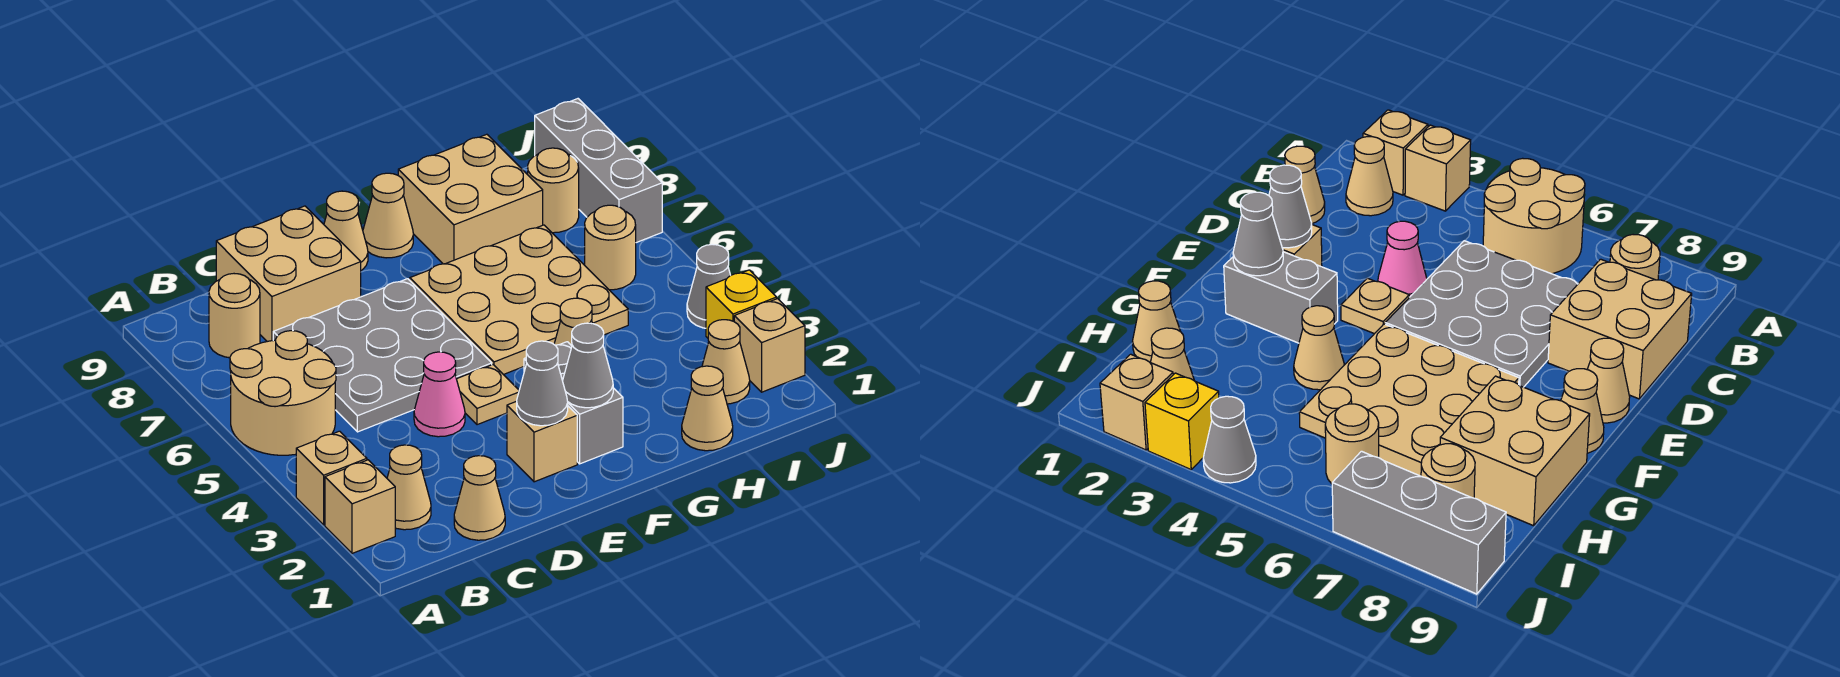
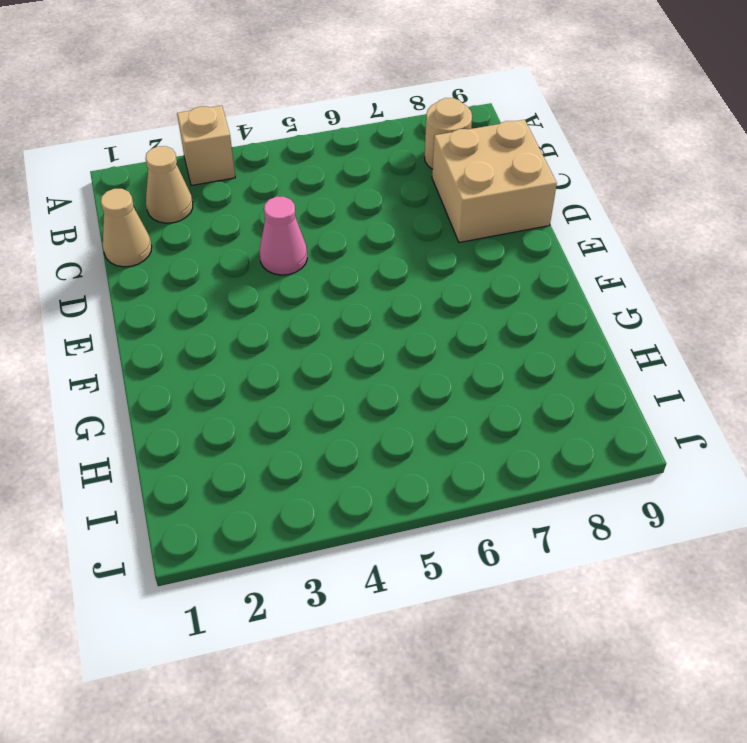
none -> tan 1x1 brick [325,460,395,553]
none -> tan 2x2 round brick [230,331,336,455]
none -> grey 3x3 plate [273,279,492,432]

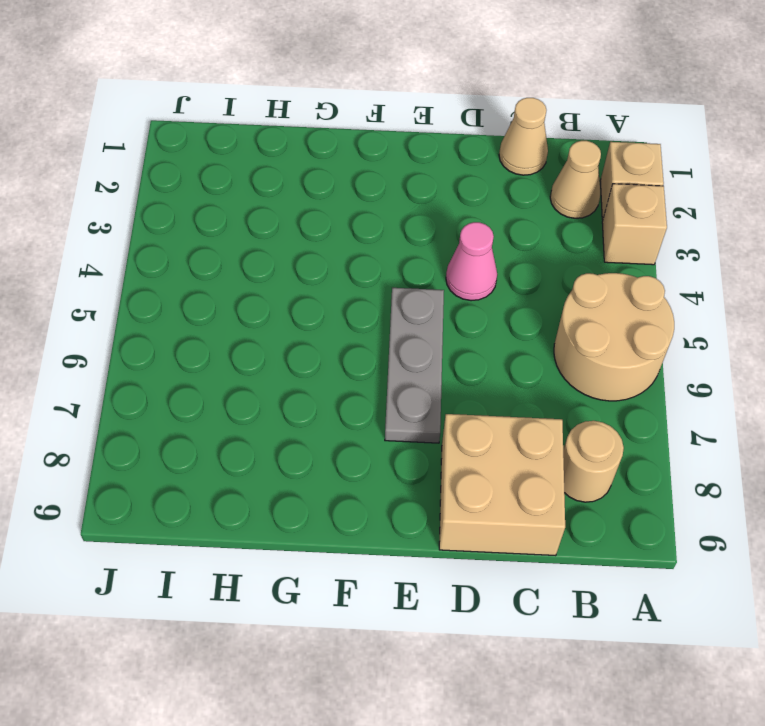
grey 1x3 plate [385,288,444,443] -> grey 3x3 plate [273,279,492,432]
none -> tan 1x1 brick [507,401,577,482]
none -> tan 1x1 plate [457,365,519,425]
none -> tan 1x1 cone [324,191,368,270]

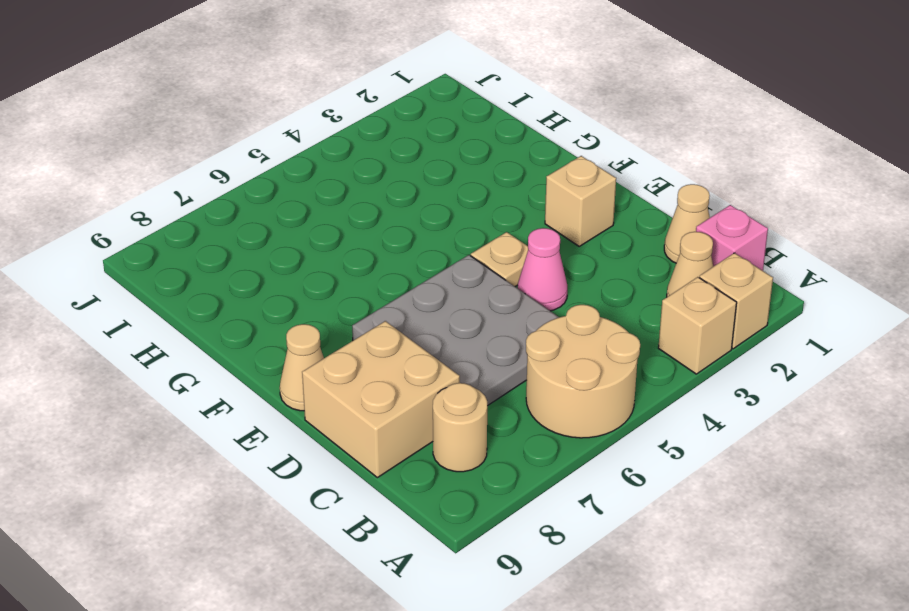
pink 1x1 brick [696,205,768,271] -> none
none -> grey 1x2 brick [524,342,623,464]
none -> tan 3x3 plate [410,225,628,375]
none -> tan 1x1 cone [363,173,413,258]

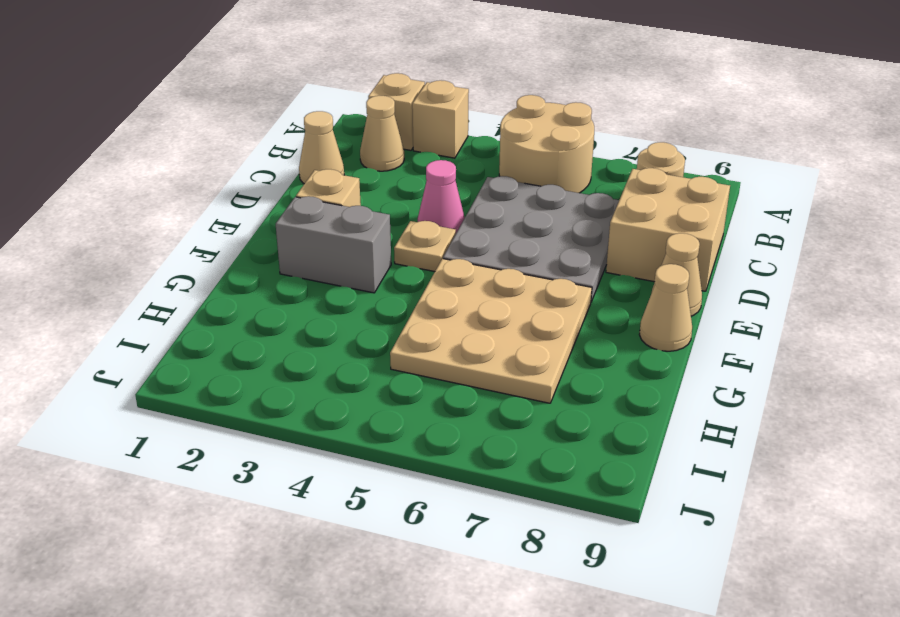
none -> tan 1x1 cone [554,298,593,346]
none -> tan 2x2 brick [398,134,543,264]
none -> tan 1x1 cone [682,366,733,451]

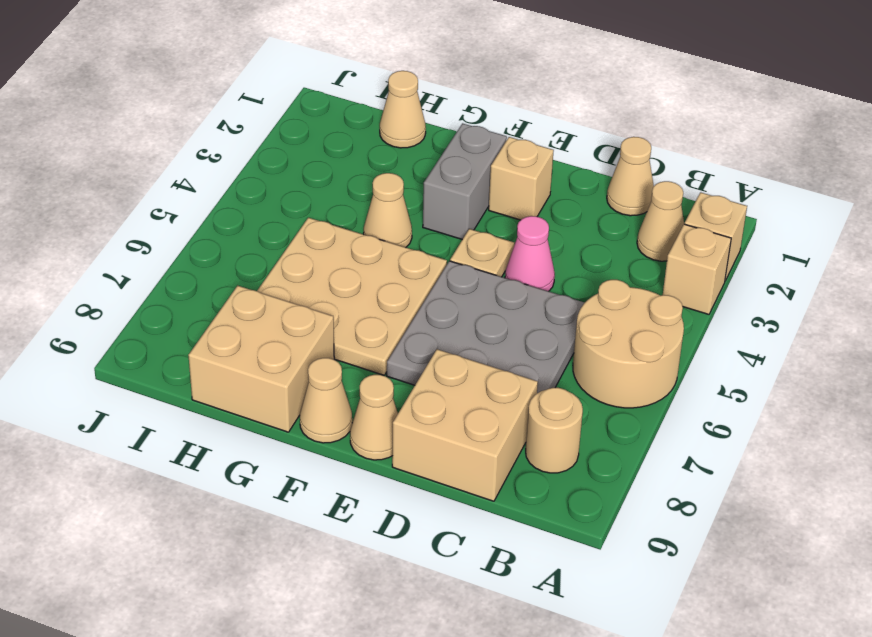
none -> tan 1x1 cone [702,320,750,404]
none -> tan 1x1 round brick [585,205,636,290]
none -> tan 1x1 round brick [528,148,579,233]

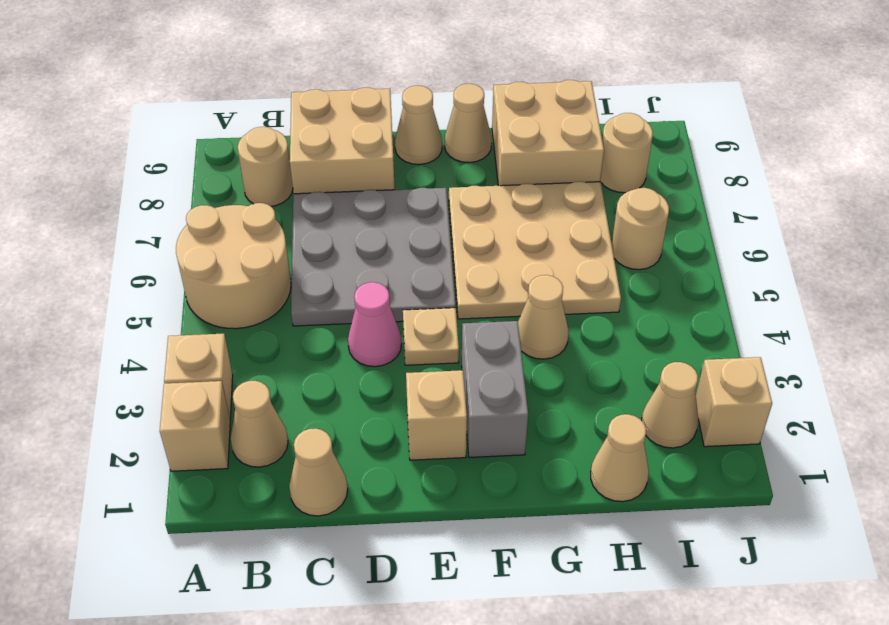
none -> yellow 1x1 brick [706,270,776,338]
none -> grey 1x1 cone [687,244,730,328]
none -> grey 1x3 brick [535,99,662,243]

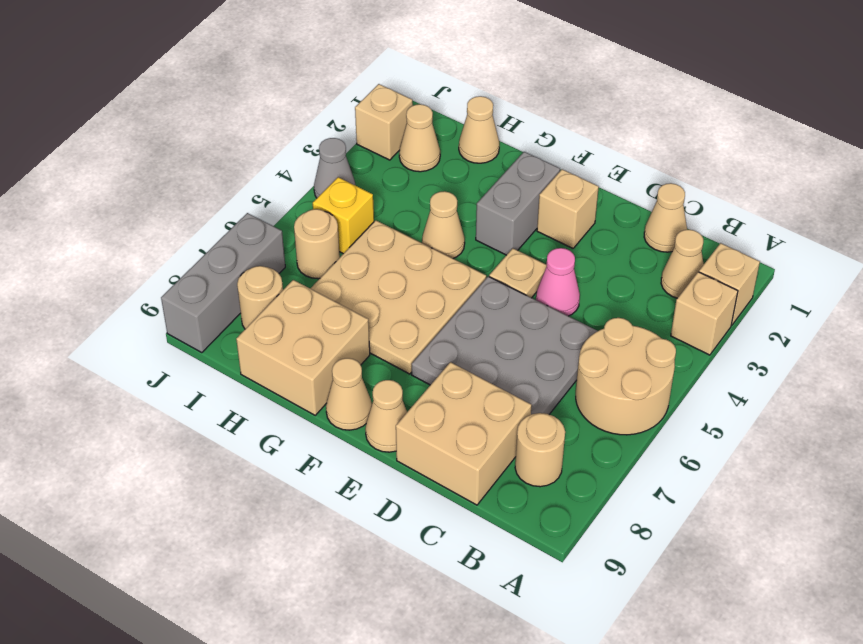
yellow 1x1 brick [313,177,374,254] -> yellow 1x1 brick moved to [706,270,776,338]
none -> grey 1x1 cone [517,341,568,426]
none -> grey 1x1 cone [563,323,613,408]

